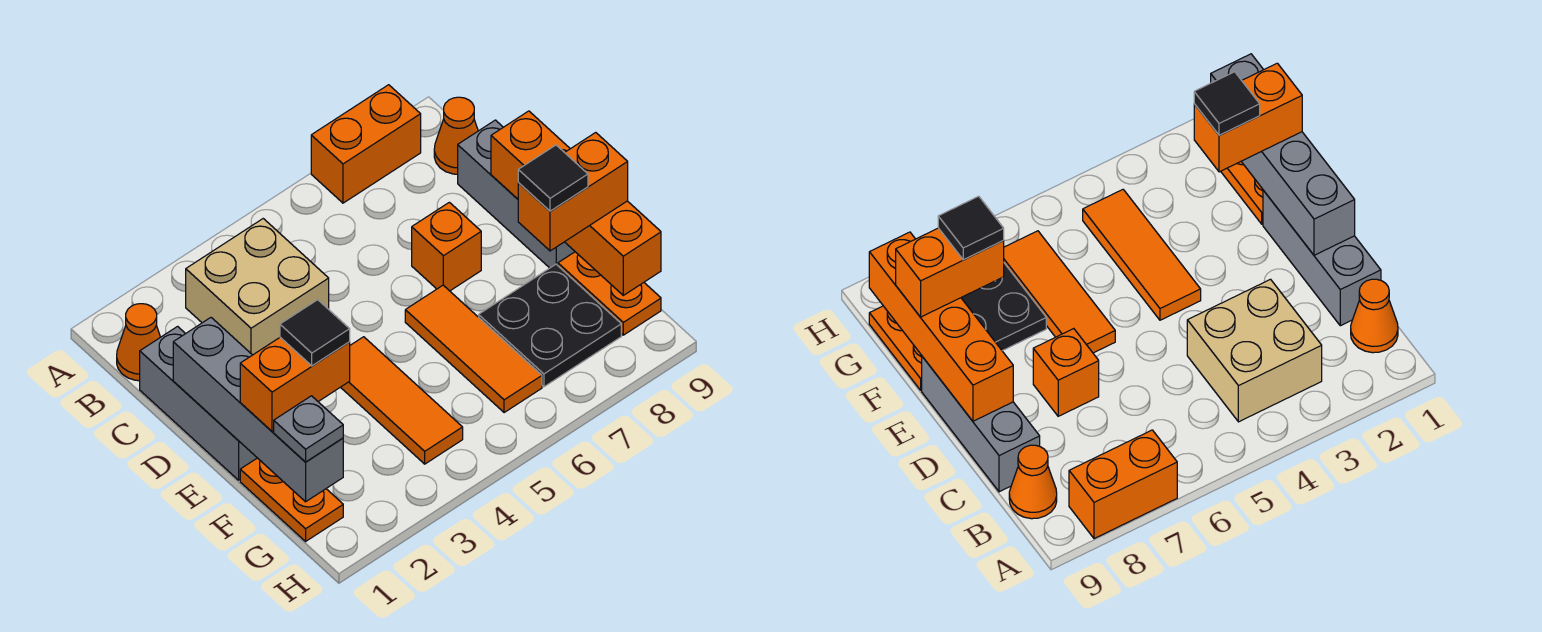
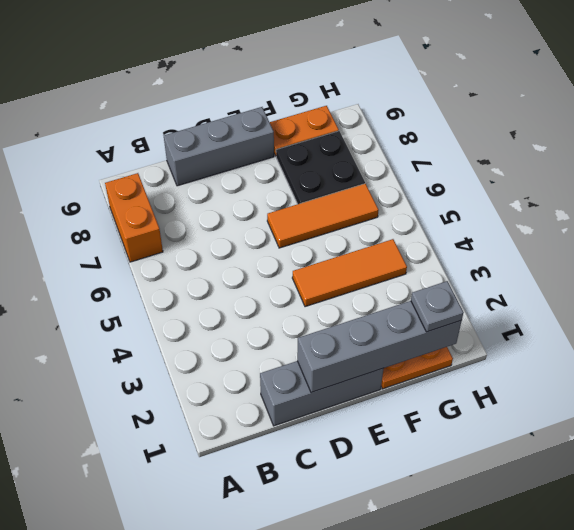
none -> orange 1x1 cone [117,304,160,381]
none -> tan 2x2 brick [186,219,329,355]
none -> orange 1x1 cone [434,97,478,174]

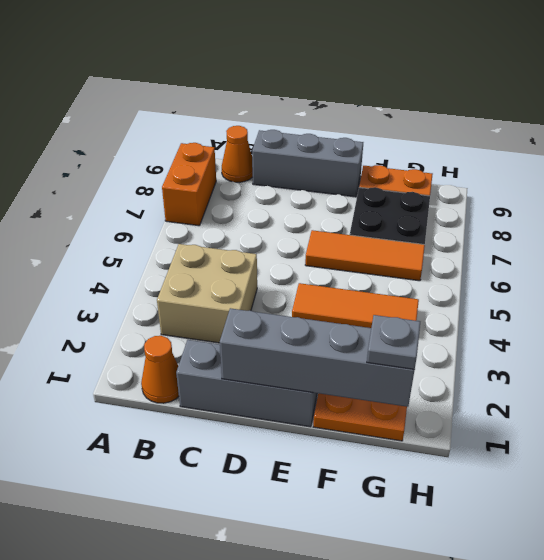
none -> orange 1x1 brick [412,202,481,291]
none -> orange 1x4 brick [491,111,661,295]
none -> orange 1x2 brick [240,337,350,431]

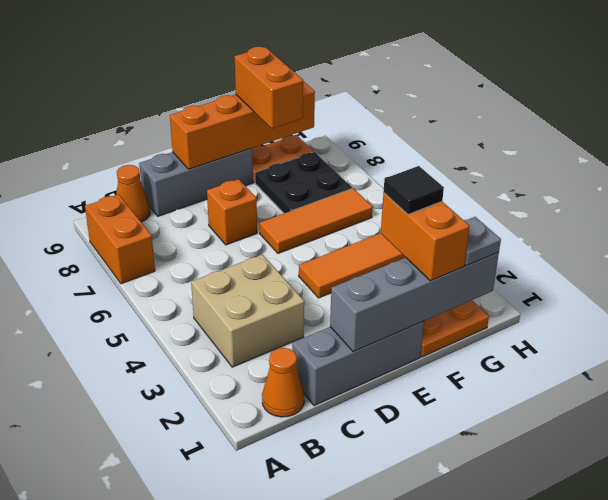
none -> black 1x1 tile [518,145,588,211]

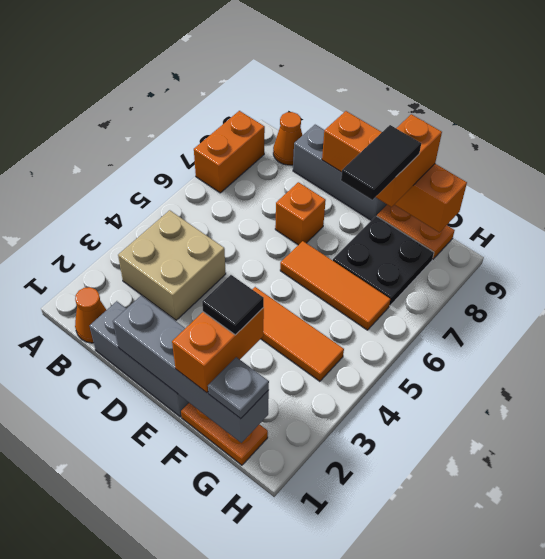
black 1x2 tile [341,125,421,200] -> black 1x1 tile [518,145,588,211]

